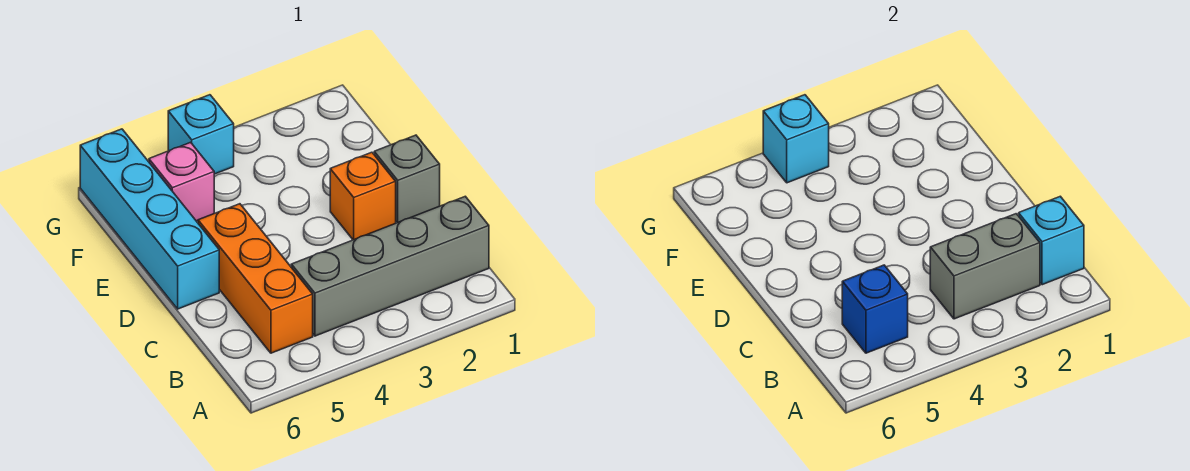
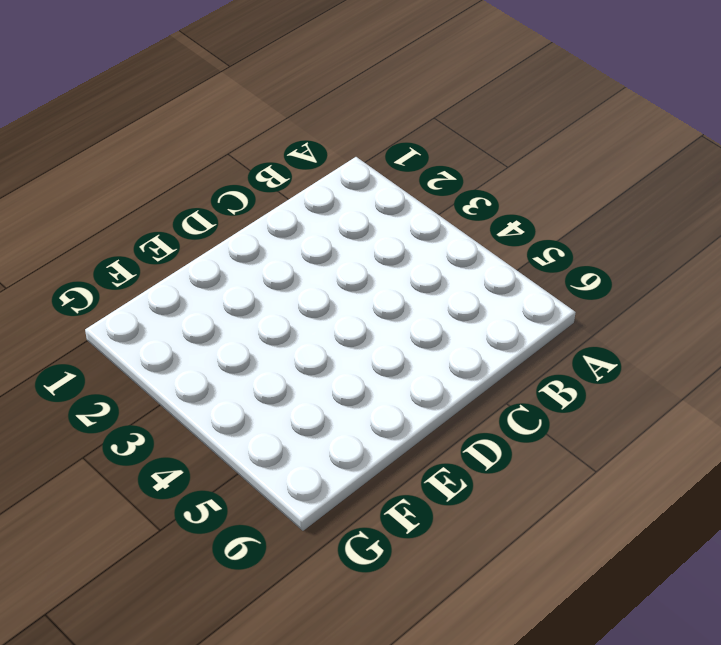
none -> grey 1x4 brick [291,196,489,336]
none -> orange 1x3 brick [198,204,313,353]

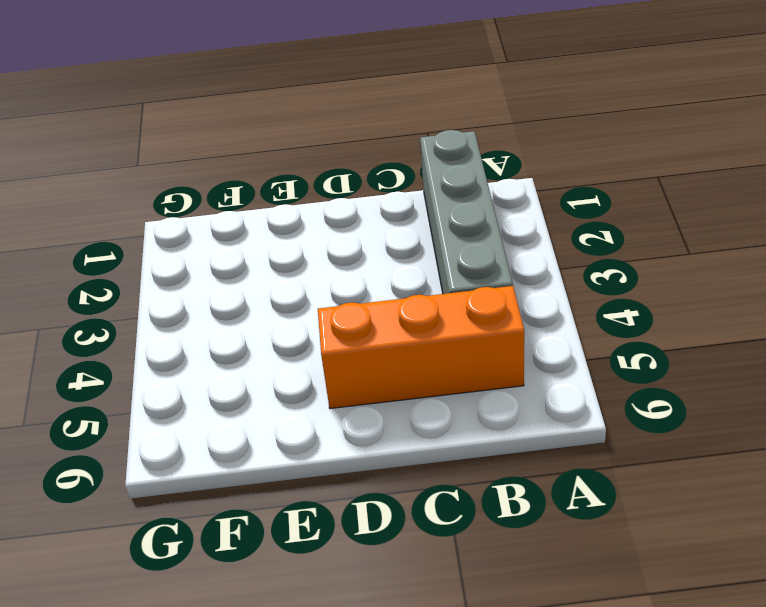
none -> grey 1x1 brick [374,135,440,223]
none -> orange 1x1 brick [330,152,396,240]

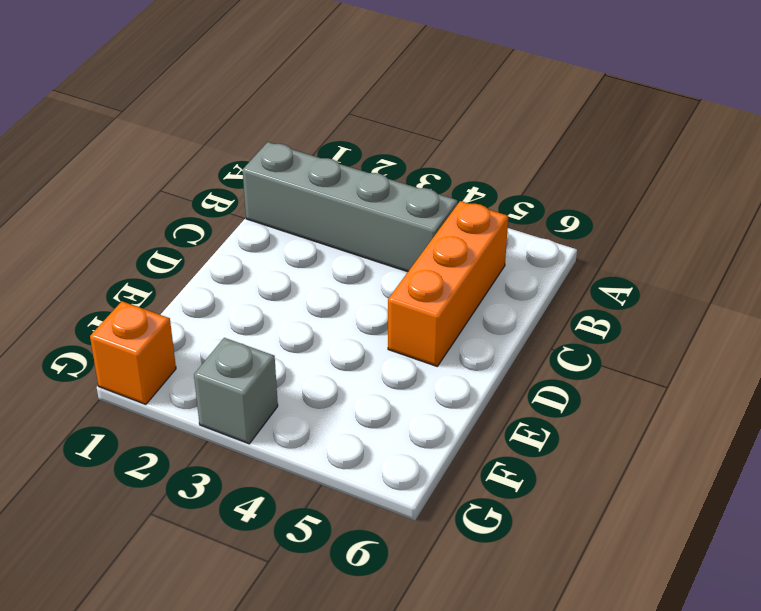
orange 1x1 brick [90,301,176,404] -> orange 1x1 brick moved to [330,152,396,240]
grey 1x1 brick [194,338,278,444] -> grey 1x1 brick moved to [374,135,440,223]
none -> cyan 1x4 brick [80,129,219,309]
none -> pink 1x1 brick [149,142,214,221]

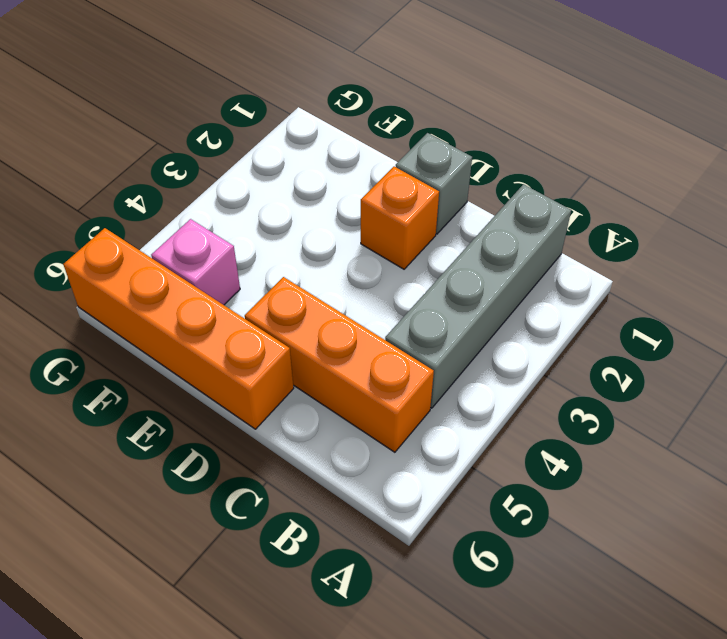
orange 1x4 brick [63,228,294,429] -> cyan 1x4 brick [80,129,219,309]
none -> cyan 1x1 brick [168,95,234,174]
none -> cyan 1x1 brick [1018,196,1084,285]

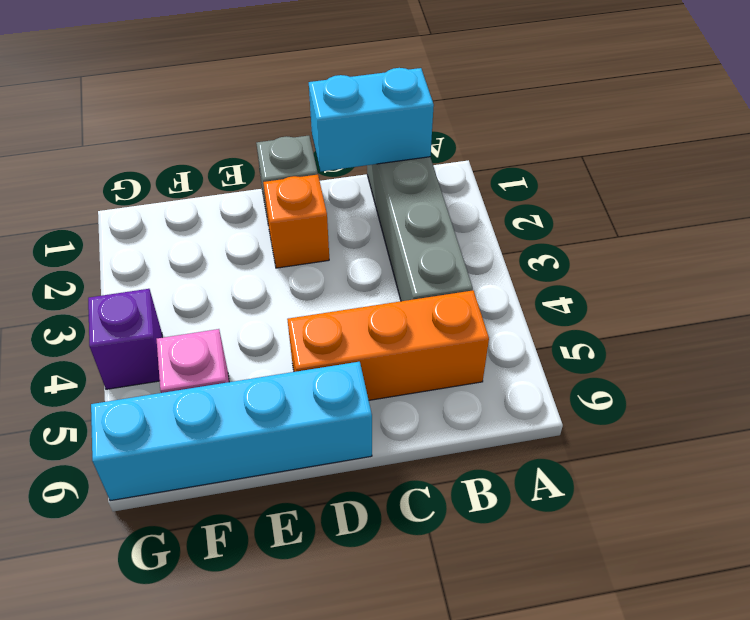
cyan 1x2 brick [309,68,434,171] -> cyan 1x1 brick [1018,196,1084,285]
purple 1x1 brick [88,289,162,389] -> cyan 1x1 brick [168,95,234,174]
none -> grey 1x2 brick [930,214,1040,319]
none -> blue 1x1 brick [842,265,908,353]

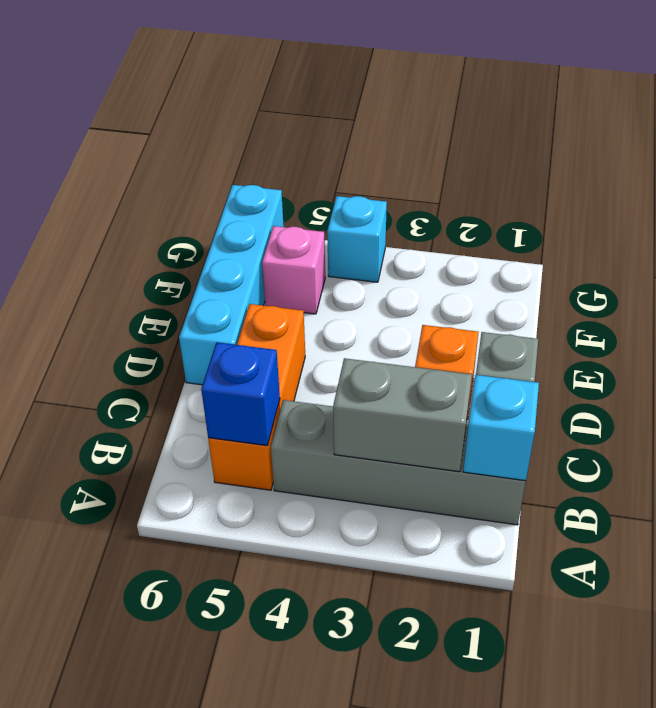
none -> cyan 1x1 brick [763,95,829,183]

